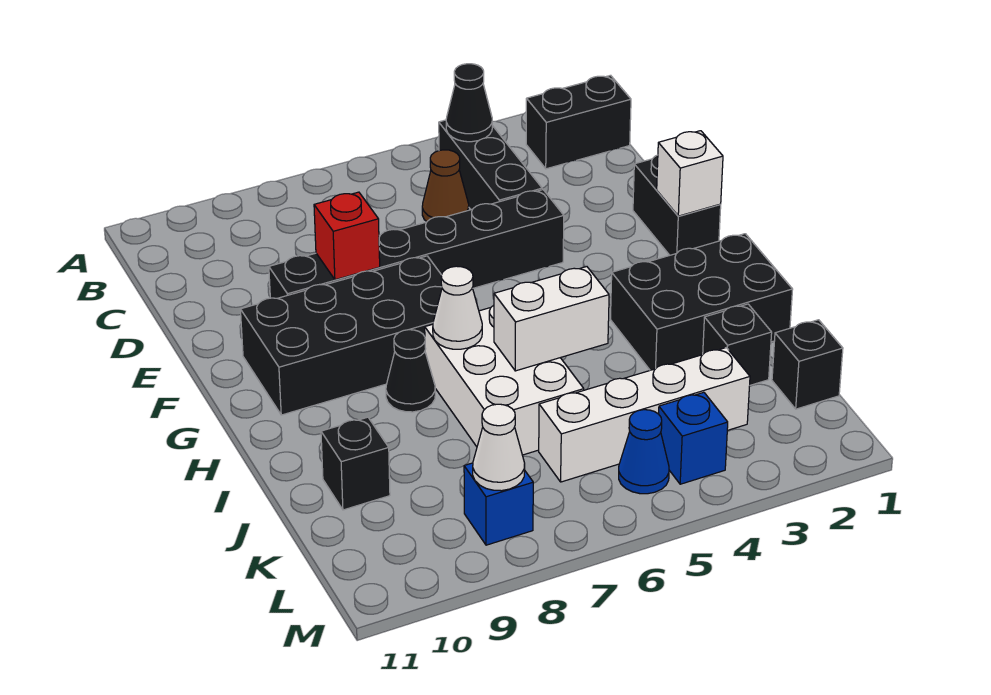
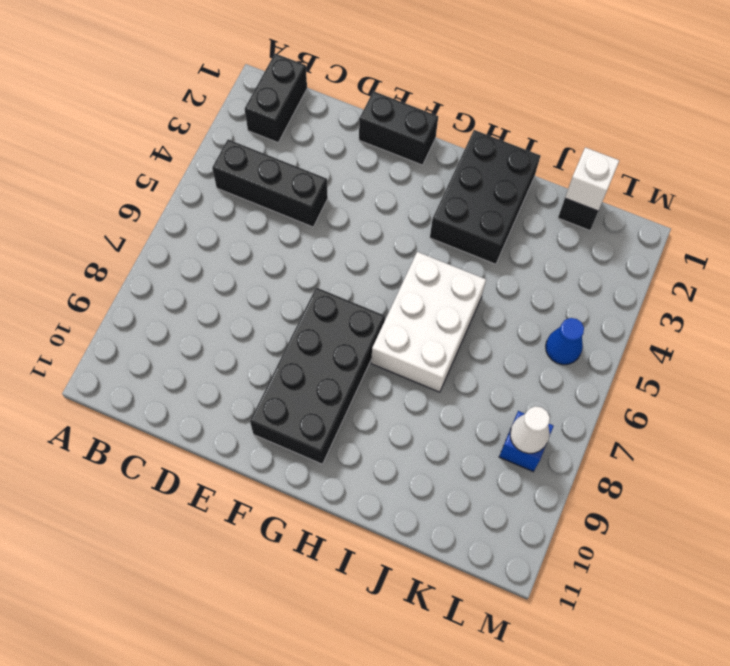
white 2x3 brick [371,252,486,392] -> white 2x3 brick turned to [425,305,584,455]
white 1x1 brick [565,147,619,211] -> white 1x1 brick moved to [657,131,723,216]
none -> brown 1x1 cone [422,150,469,222]
none -> black 1x6 brick [269,190,564,298]
none -> black 1x1 cone [386,330,435,412]

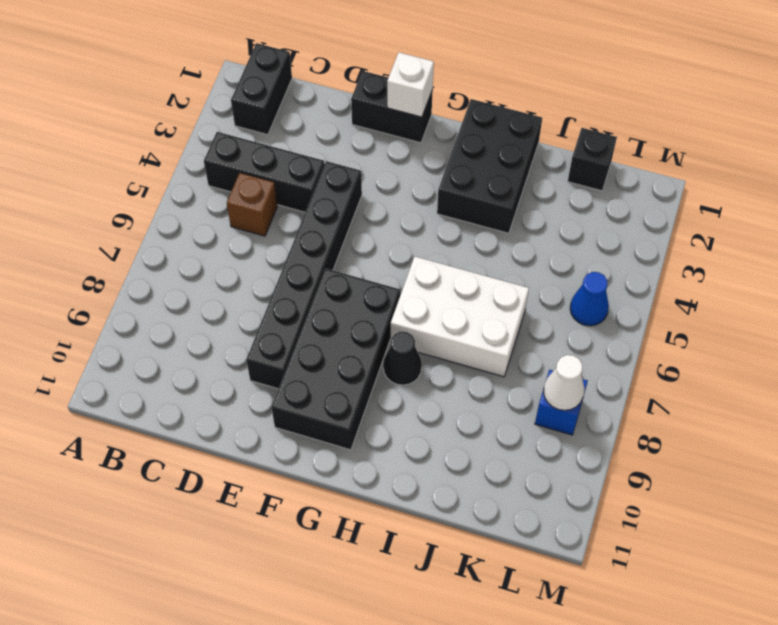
brown 1x1 brick [227,173,277,236] -> brown 1x1 cone [422,150,469,222]
none -> black 1x1 brick [703,304,772,385]
none -> black 1x1 brick [321,417,390,510]
none -> white 1x4 brick [539,348,750,482]

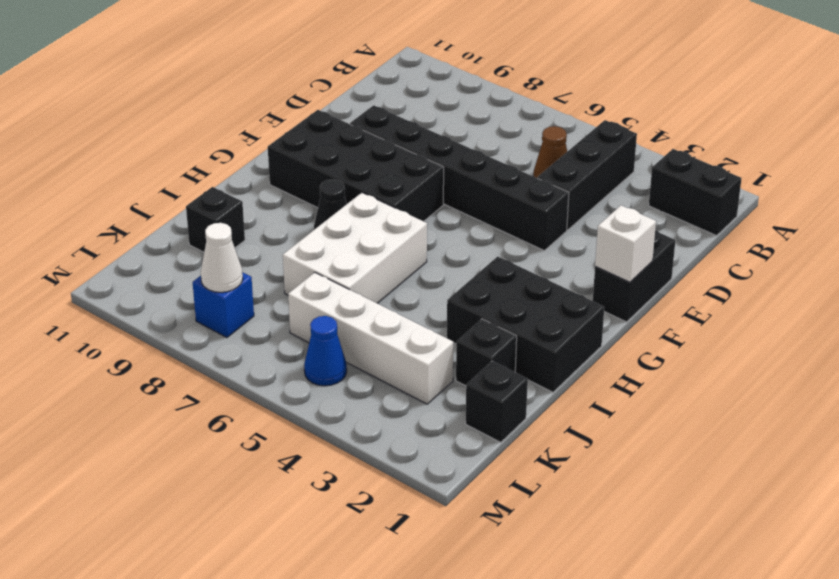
none -> blue 1x1 brick [659,392,728,484]
none -> black 1x1 cone [446,64,492,142]
none -> red 1x1 brick [314,192,380,280]

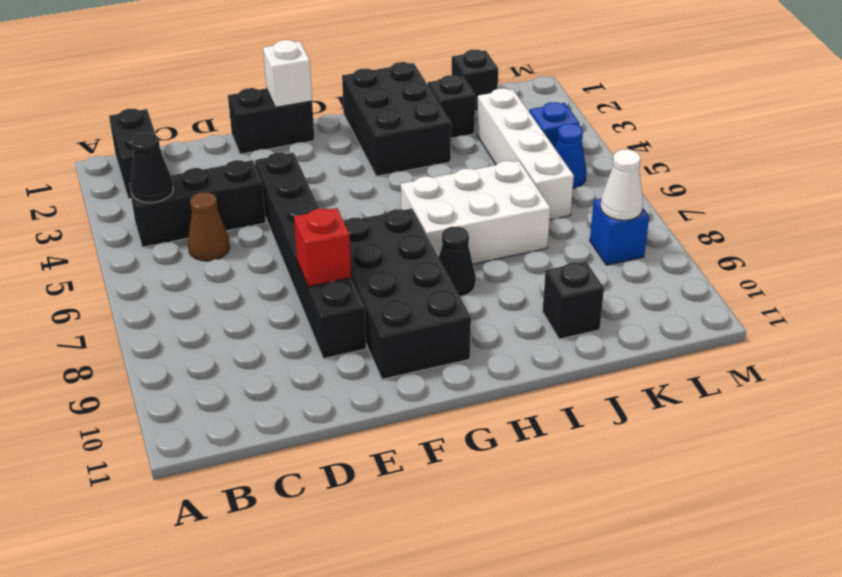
none -> white 1x1 cone [433,266,482,349]
none -> white 1x2 brick [494,267,609,371]

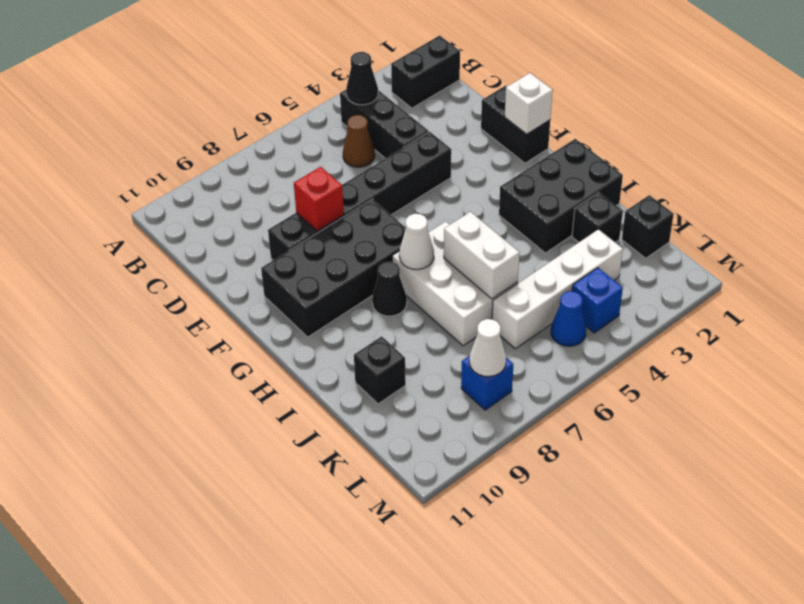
white 1x2 brick [444,212,519,299] -> white 1x2 brick turned to [494,267,609,371]

